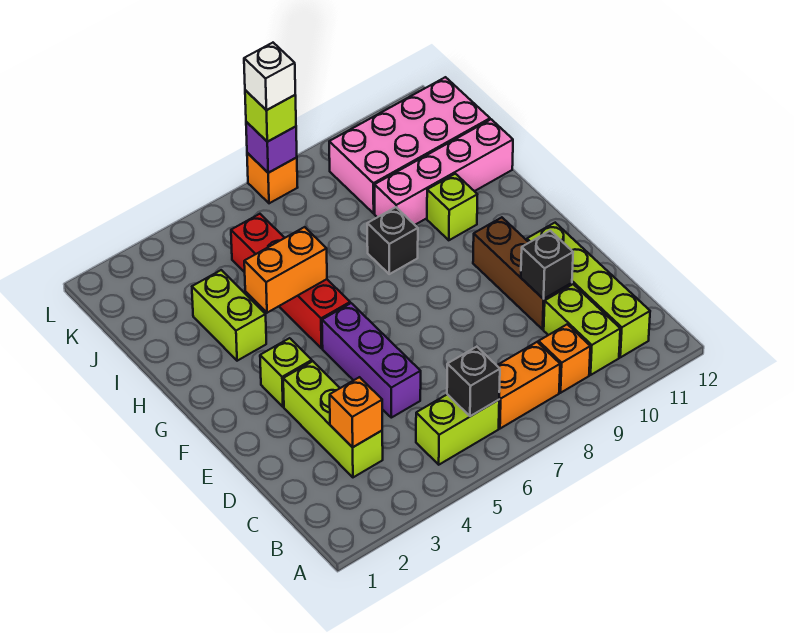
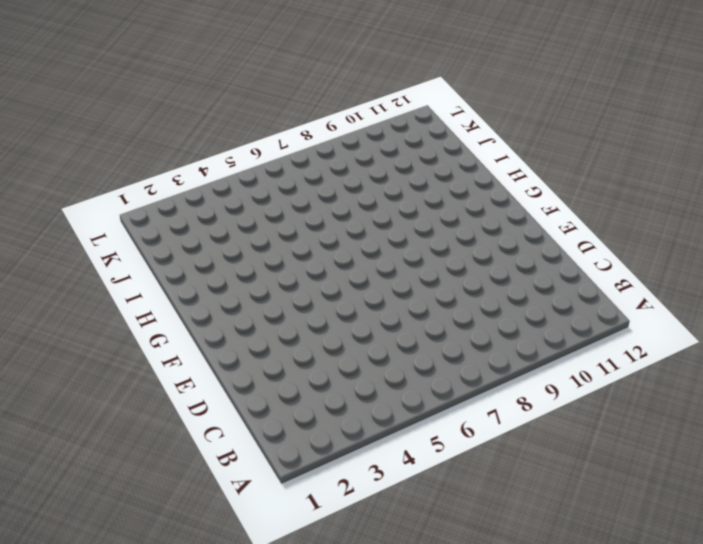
none -> lime 1x2 brick [416,394,499,465]
none -> orange 1x2 brick [497,342,560,429]
none -> orange 1x1 brick [539,324,590,393]

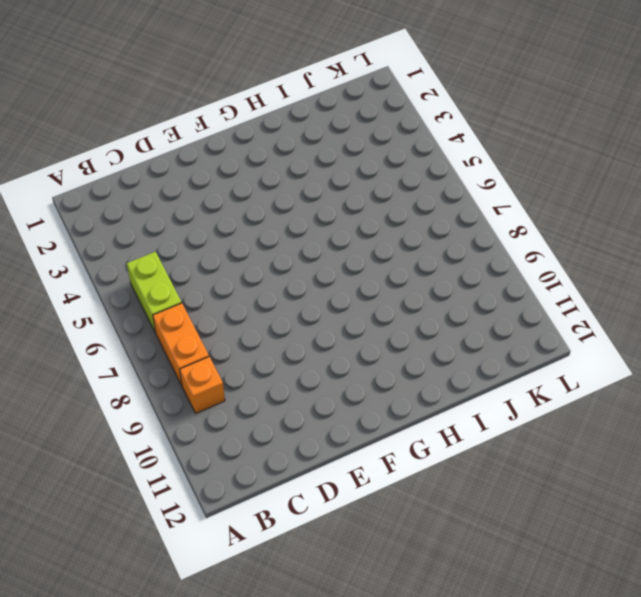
none -> lime 1x2 brick [544,284,620,375]
none -> lime 1x4 brick [527,223,650,357]
none -> lime 1x3 brick [283,361,383,477]

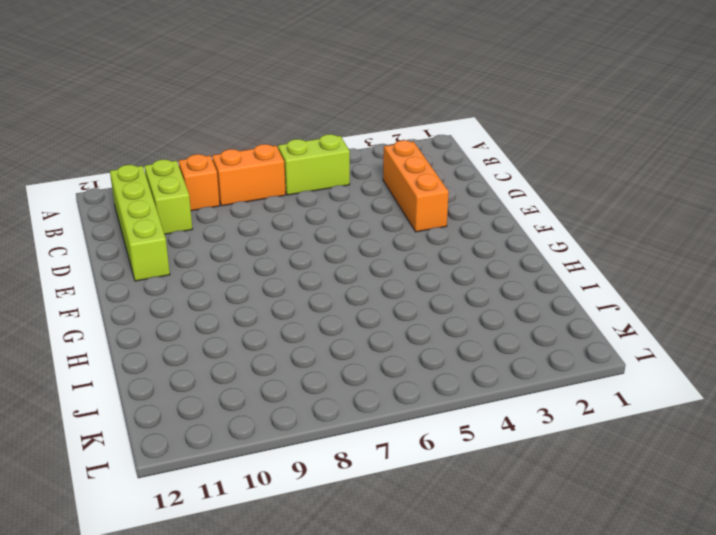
orange 1x3 brick [383,140,449,232] -> lime 1x3 brick [283,361,383,477]
none -> purple 1x3 brick [322,303,421,418]
none -> brown 1x3 brick [473,217,572,329]
none -> lime 1x1 brick [260,338,312,407]

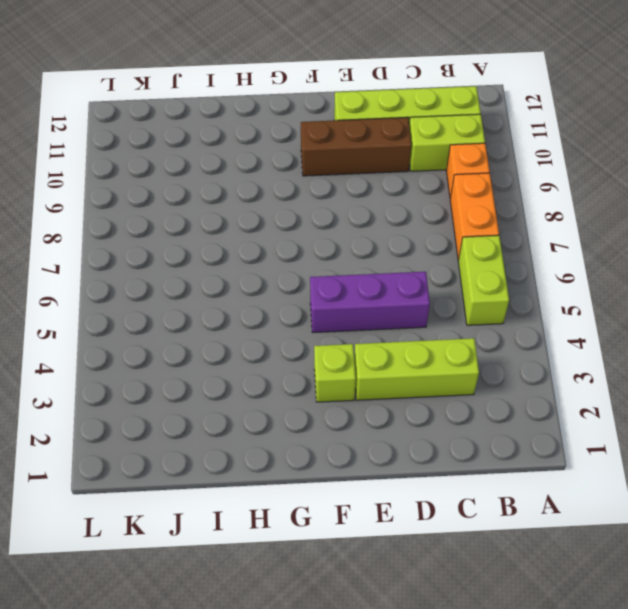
none -> red 1x4 brick [231,214,350,349]
none -> lime 1x2 brick [192,270,266,361]
none -> black 1x1 brick [367,207,418,274]

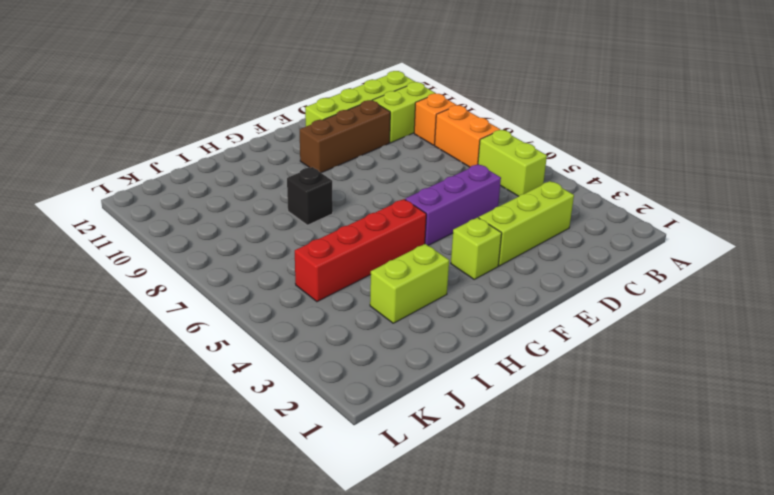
none -> lime 1x1 brick [427,174,477,240]
none -> pink 1x4 brick [374,119,513,225]
none -> pink 2x4 brick [329,77,490,213]

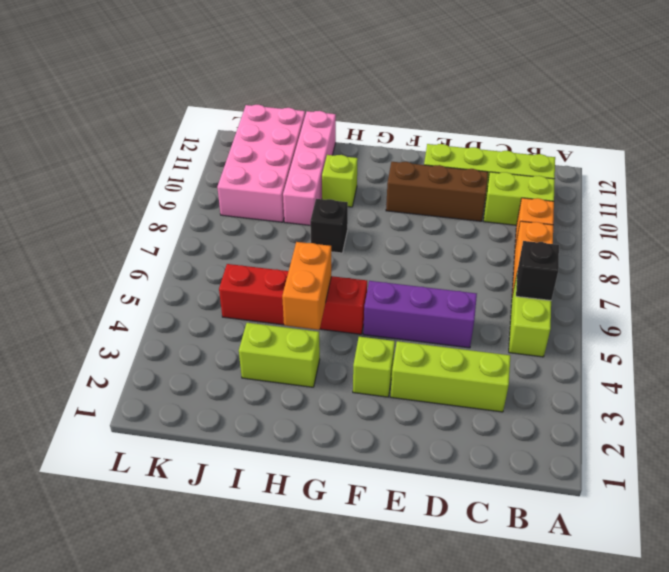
none -> orange 1x1 brick [247,153,298,203]
none -> orange 1x1 brick [330,377,382,447]
none -> black 1x1 brick [521,231,573,299]

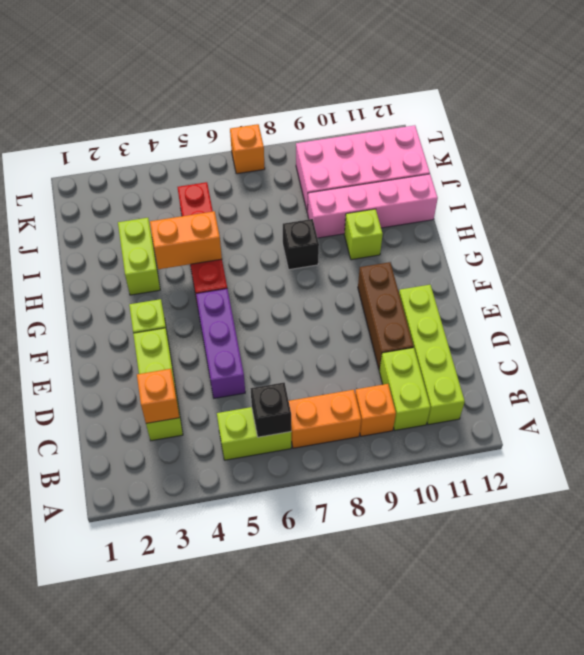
none -> black 1x1 brick [521,231,573,299]
none -> purple 1x1 brick [246,122,297,173]
none -> lime 1x1 brick [245,90,296,142]

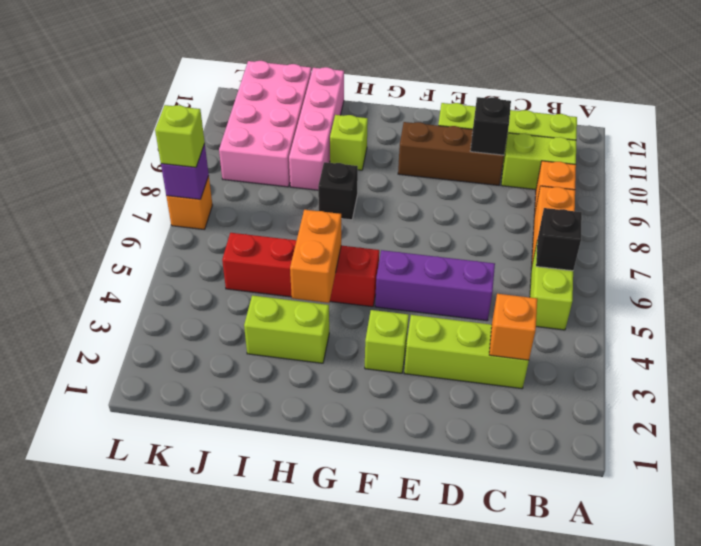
none -> white 1x1 brick [244,43,295,110]

